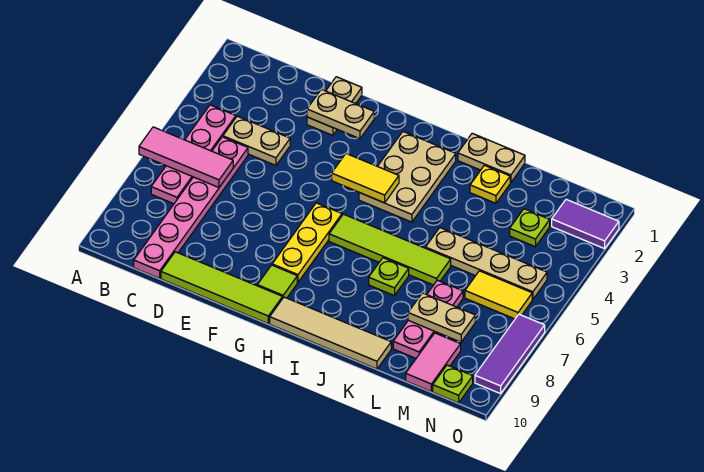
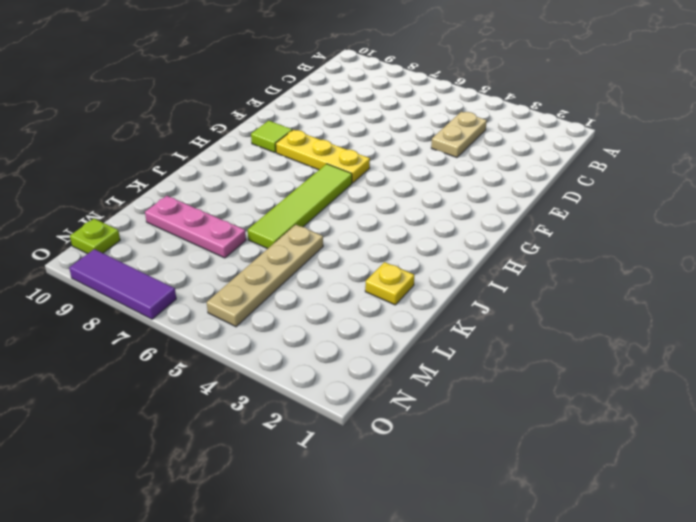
none -> pink 1x4 plate [151,105,236,204]
none -> pink 1x6 plate [134,137,248,278]
none -> lime 1x4 tile [161,252,283,324]

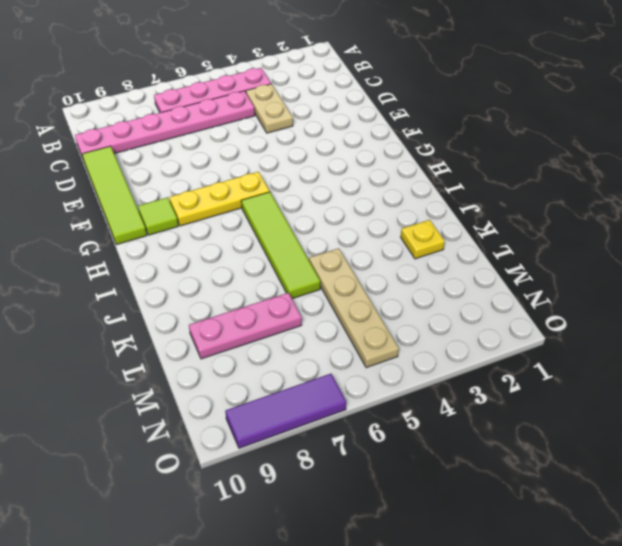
none -> tan 1x2 plate [307,77,362,135]
none -> tan 2x3 plate [359,132,456,222]
none -> tan 1x4 tile [270,297,391,369]

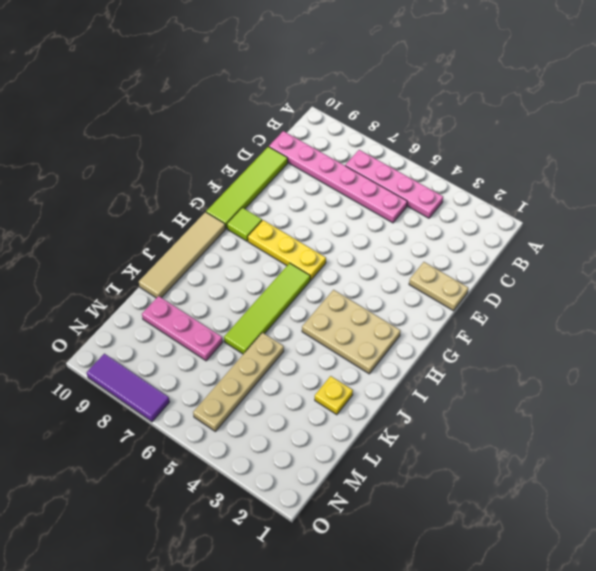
none -> tan 1x2 plate [223,116,290,165]
none -> tan 1x2 plate [458,133,525,183]
none -> lime 1x1 plate [369,258,409,296]

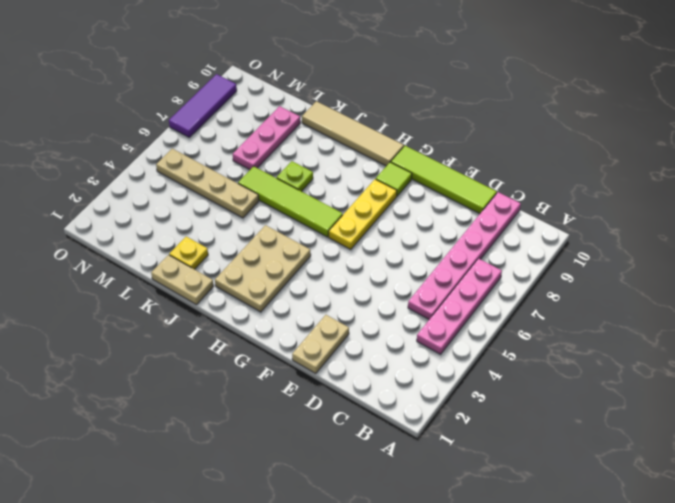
none -> tan 1x2 plate [223,116,290,165]
none -> lime 1x1 plate [510,209,550,247]
none -> yellow 1x2 tile [465,271,532,319]

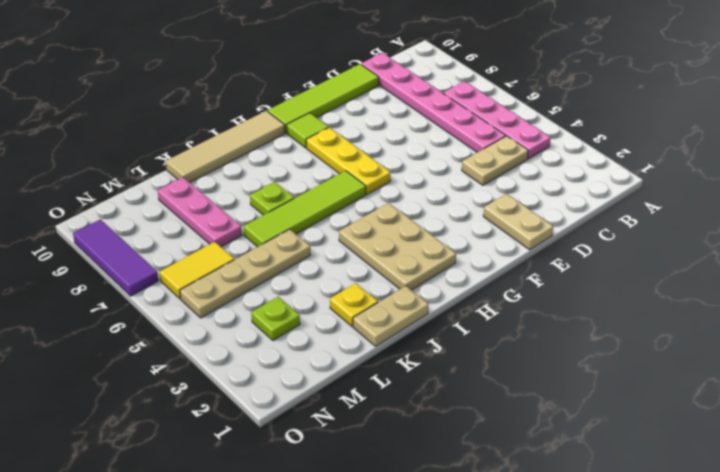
none -> pink 1x2 tile [406,333,461,392]
none -> purple 1x2 tile [552,199,619,249]
none -> lime 1x1 plate [433,365,473,403]

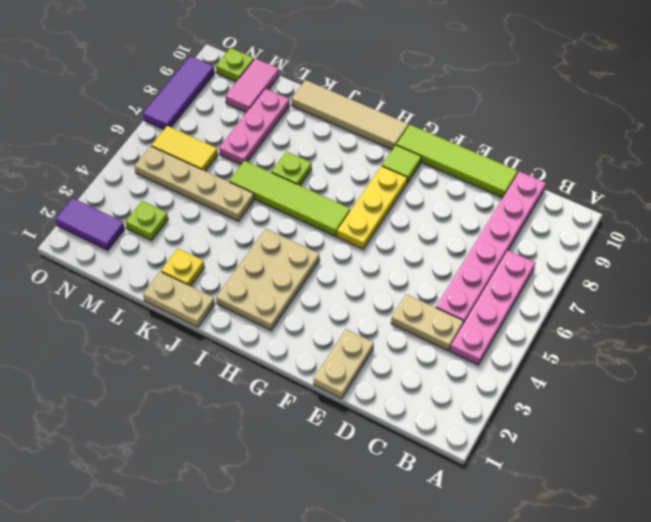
none -> pink 1x3 tile [139,127,233,187]
none -> tan 1x2 plate [307,89,374,139]
none -> yellow 1x2 tile [332,154,399,203]

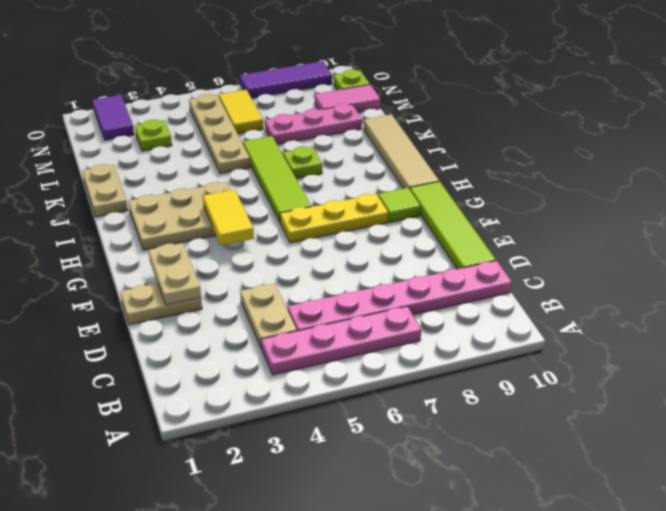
none -> yellow 1x1 plate [470,165,510,203]
none -> pink 1x3 tile [139,127,233,187]
none -> tan 1x2 plate [408,293,475,342]

